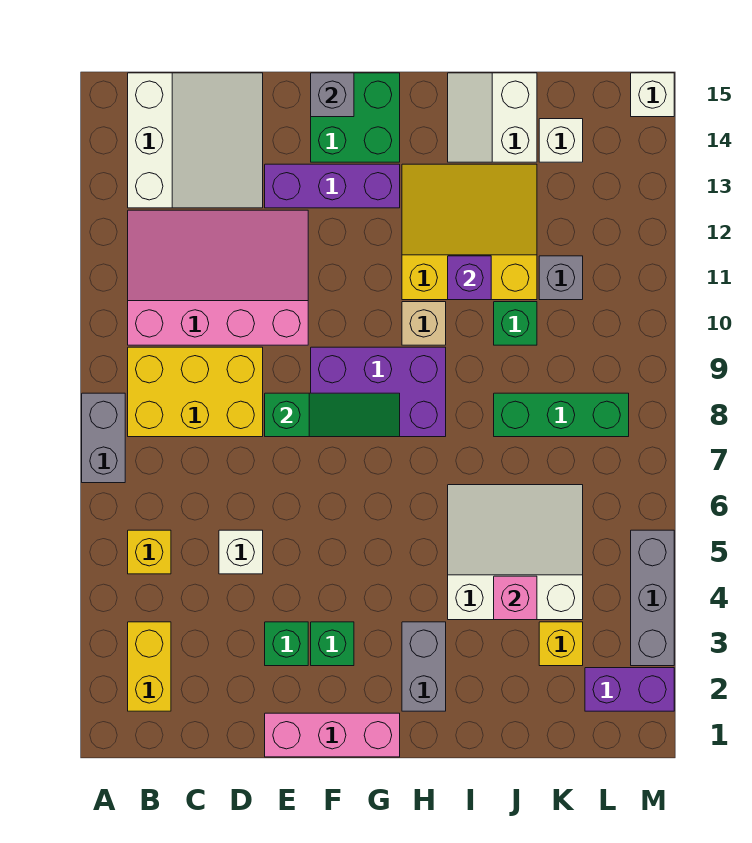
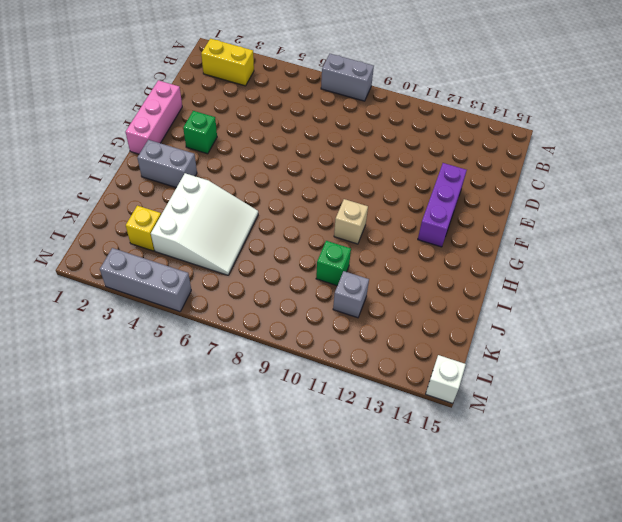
none -> yellow 1x1 brick [128,530,171,574]
none -> yellow 2x3 brick [128,347,263,437]
none -> pink 3x4 slope [128,210,308,345]
none -> white 3x3 slope [128,73,263,208]

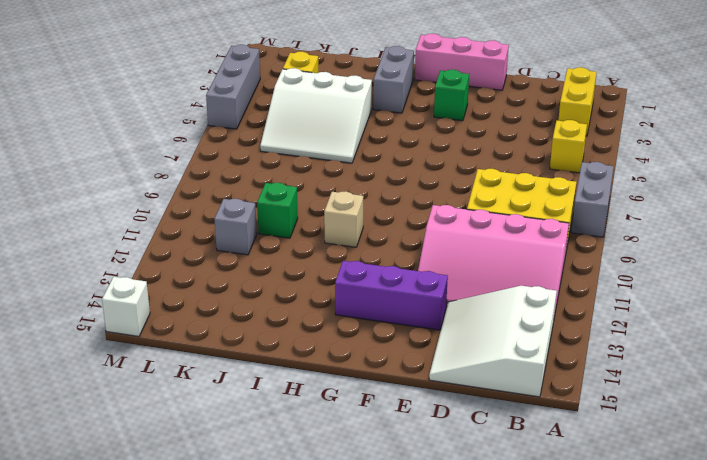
none -> white 1x1 brick [219,530,263,574]
none -> green 1x1 brick [265,622,308,666]
none -> purple 2x3 brick [311,347,446,437]
none -> green 2x2 brick [311,73,400,162]

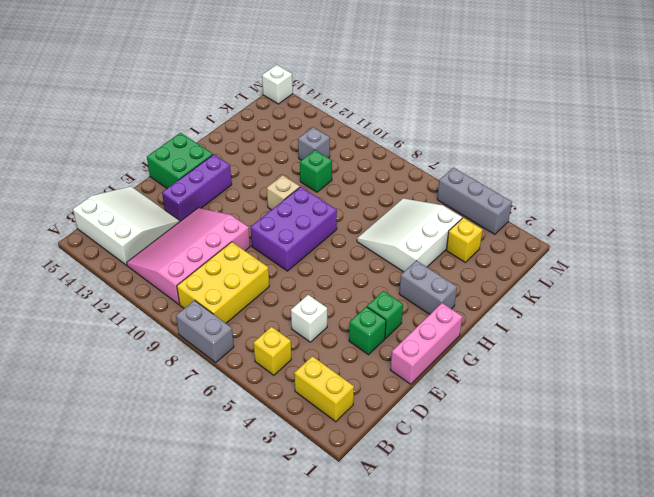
none -> yellow 3x3 slope [402,164,537,300]
none -> white 2x2 slope [448,73,537,162]
none -> green 1x3 brick [494,393,629,437]
none -> white 1x1 brick [539,119,583,162]

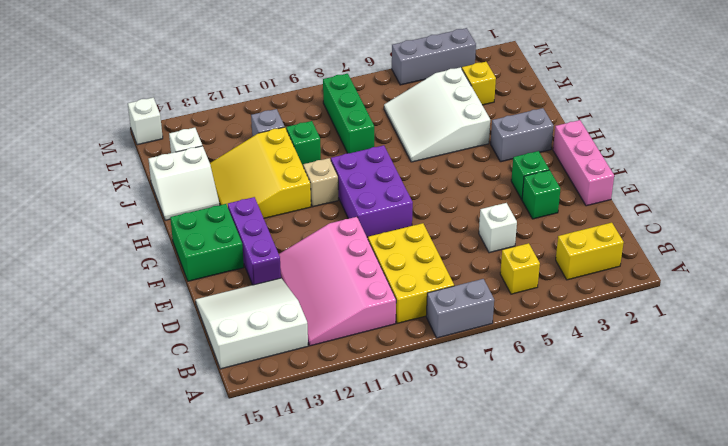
none -> purple 1x2 brick [585,668,674,711]
none -> green 1x3 slope [265,393,400,437]
none -> grey 1x1 brick [311,73,354,117]
none -> purple 1x1 brick [448,256,491,300]

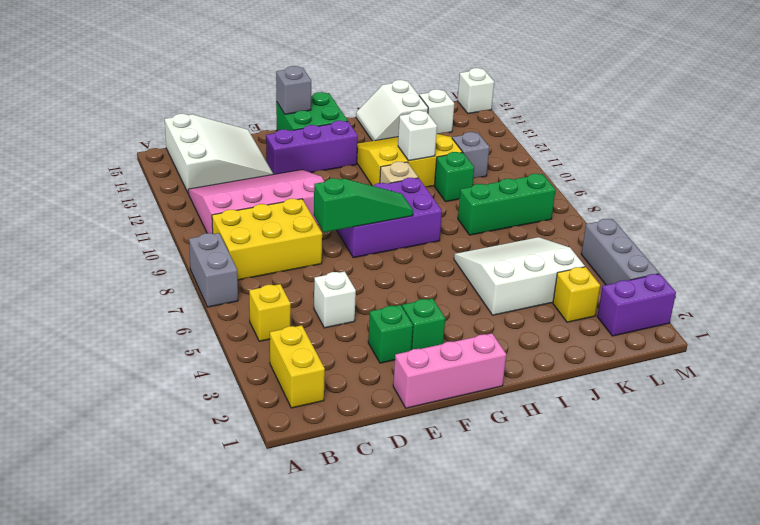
white 1x1 brick [398,110,437,161] -> purple 1x1 brick [448,256,491,300]
none -> grey 1x2 brick [402,622,446,711]
none -> pink 1x1 brick [494,576,537,620]

